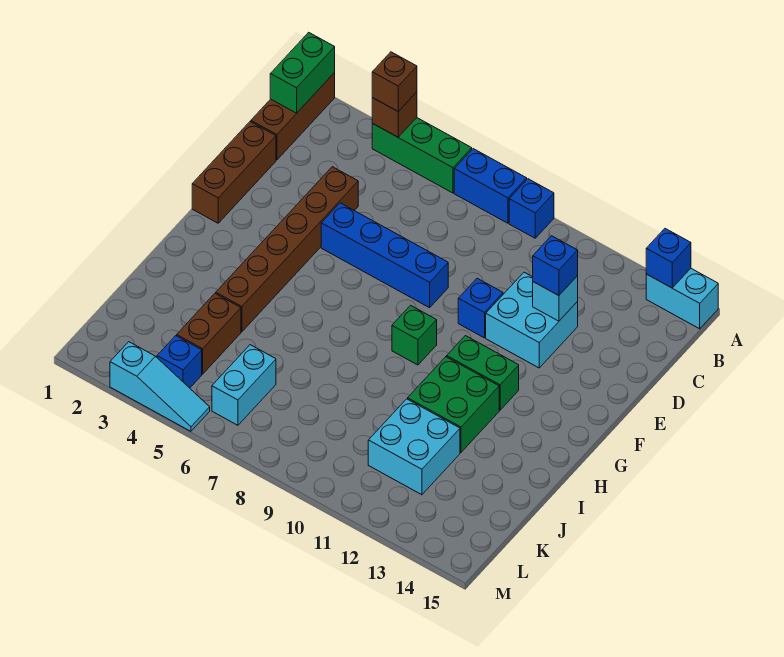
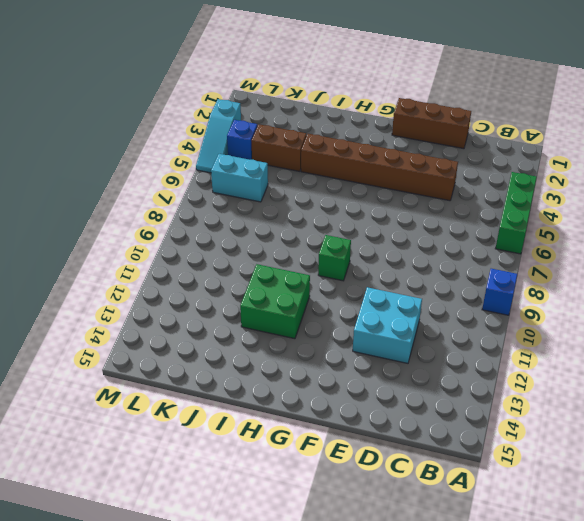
none -> brown 1x3 brick [251,73,335,160]
none -> blue 1x2 brick [454,149,527,223]
none -> cyan 1x2 brick [646,269,718,329]

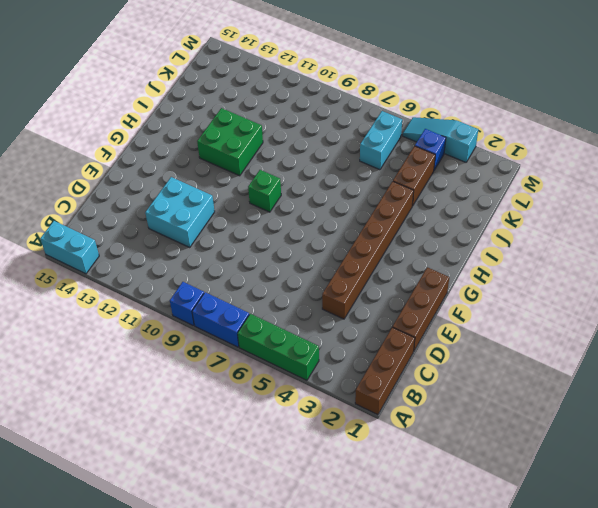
none -> blue 1x4 brick [321,203,448,308]
none -> blue 1x1 brick [458,278,503,338]
none -> green 1x2 brick [447,336,519,410]

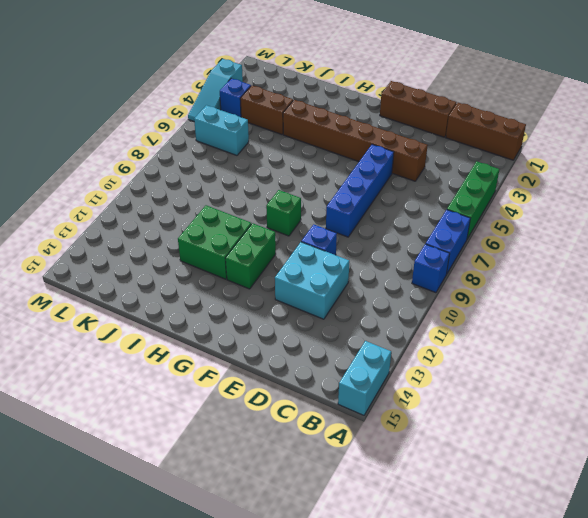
none -> cyan 2x2 brick [368,399,460,495]
none -> green 1x2 brick [270,32,335,113]
none -> brown 1x1 brick [372,92,417,137]

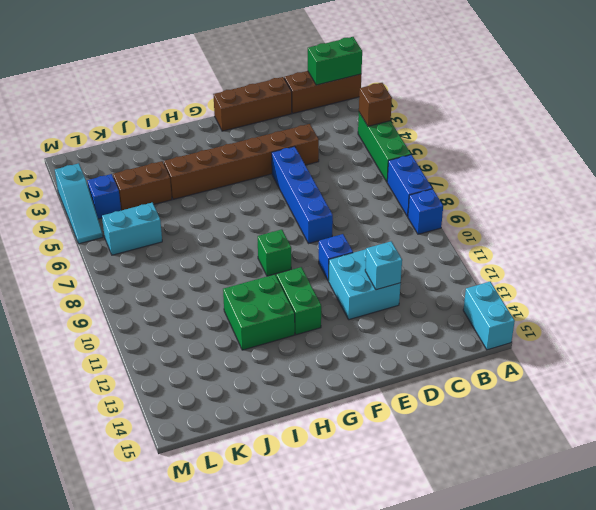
none -> cyan 2x2 brick [368,399,460,495]
none -> blue 1x1 brick [646,229,691,288]
none -> brown 1x1 brick [372,52,417,111]

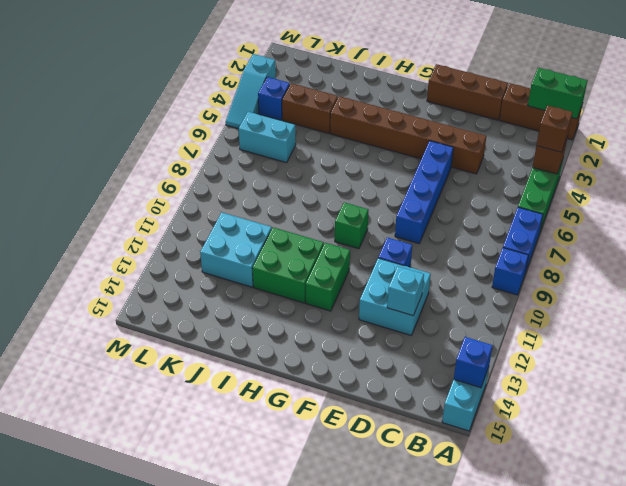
none -> blue 1x1 brick [533,236,578,296]

